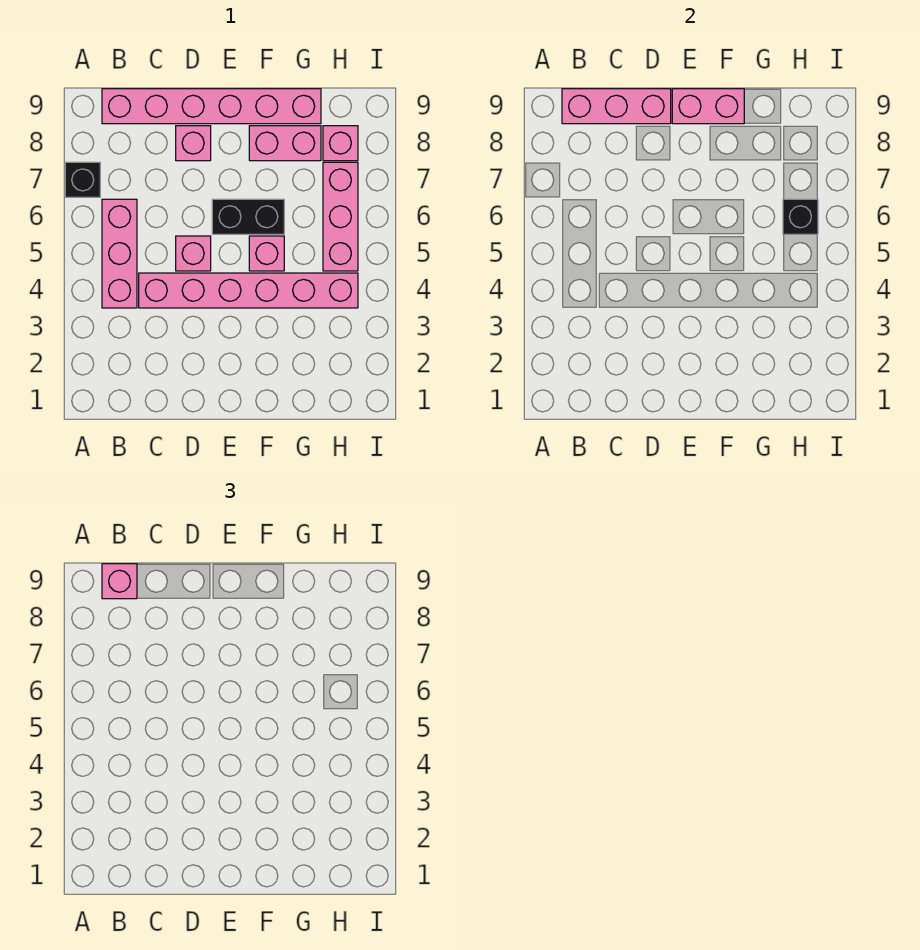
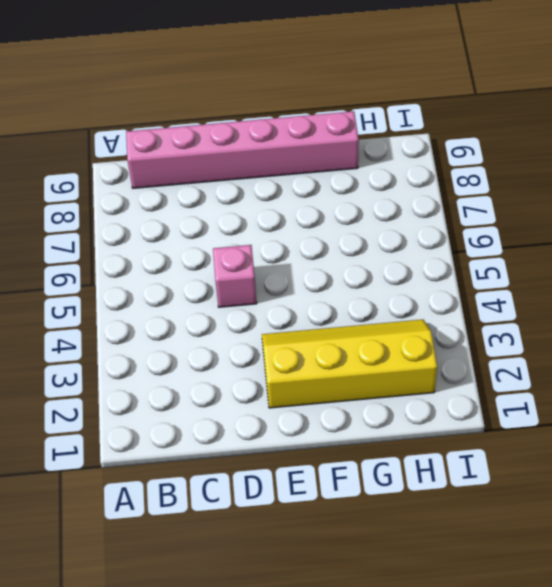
yellow 2x4 slope [262,320,437,408] -> none
none -> black 1x1 brick [65,162,100,197]
none -> pink 1x3 brick [102,199,137,308]
none -> pink 1x6 brick [139,273,358,308]

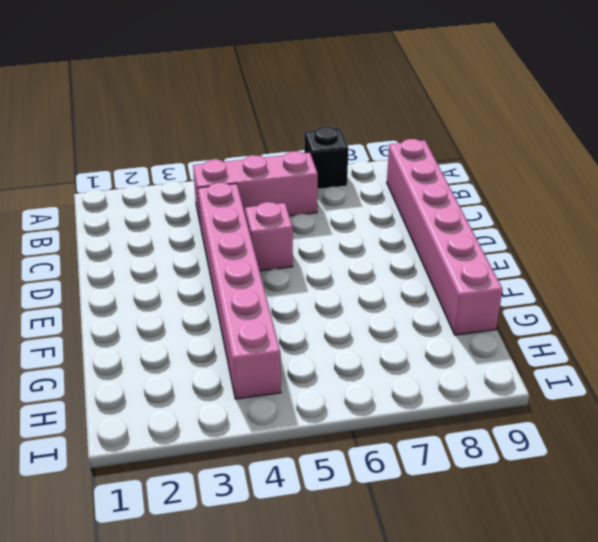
none -> pink 1x1 brick [176,126,211,161]
none -> black 1x2 brick [212,199,284,234]
none -> pink 1x1 brick [249,236,284,271]

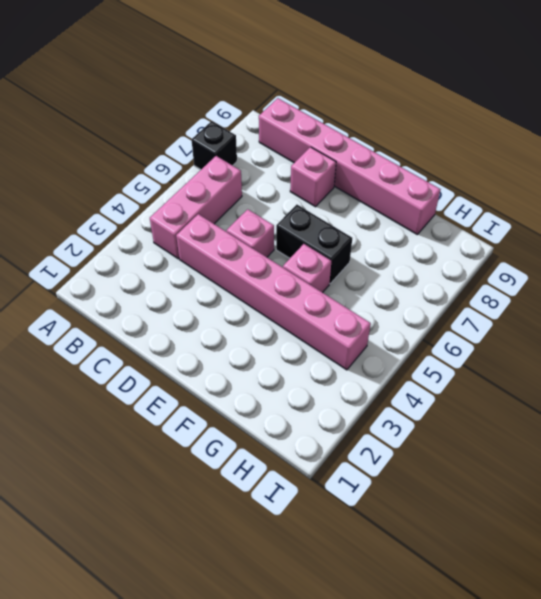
none -> pink 1x2 brick [249,126,321,161]
none -> pink 1x3 brick [323,162,358,271]
none -> pink 1x1 brick [323,126,358,161]

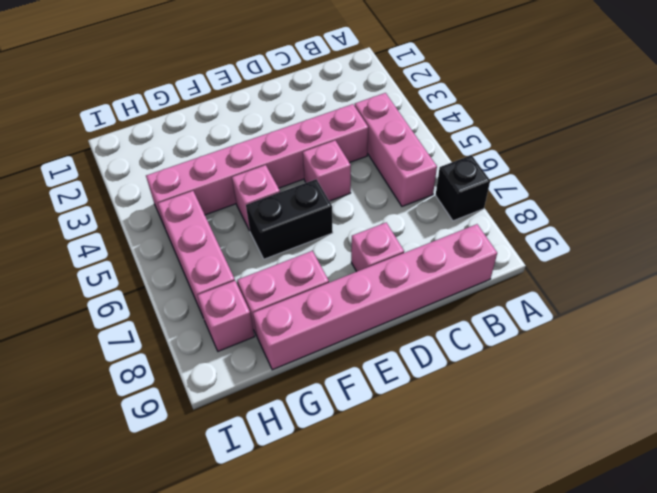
none -> pink 1x3 brick [562,89,671,124]
none -> pink 1x2 brick [672,89,744,124]
none -> black 1x1 brick [783,199,818,234]

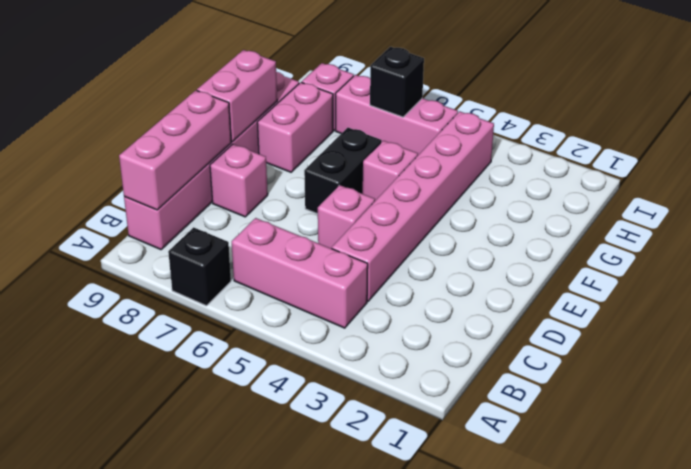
none -> pink 1x1 brick [102,564,137,599]

